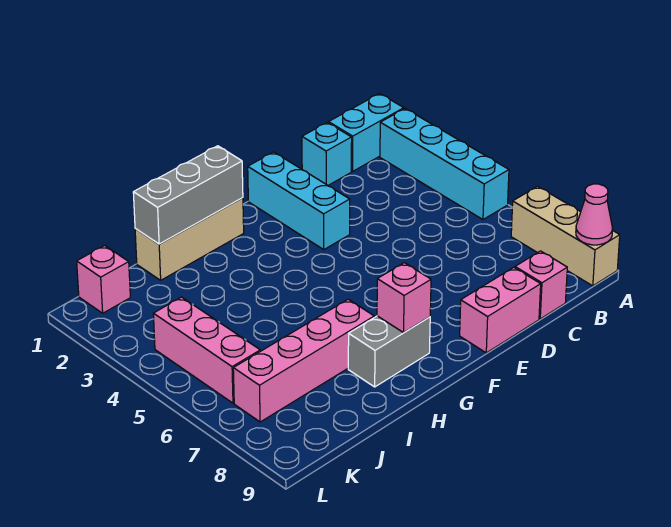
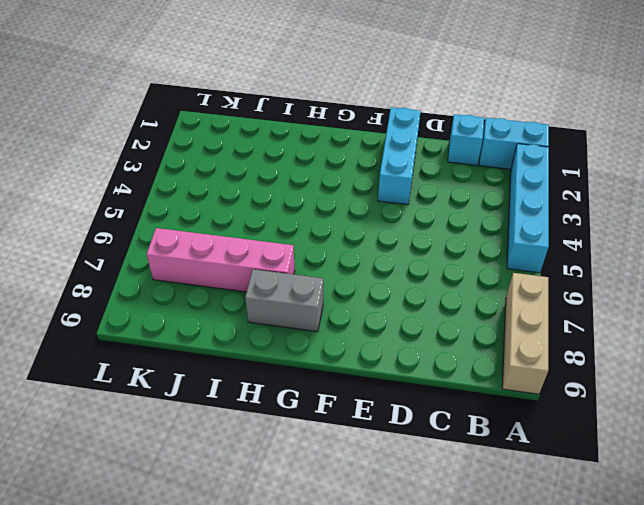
none -> pink 1x1 brick [515,251,567,319]
none -> pink 1x2 brick [460,267,541,353]
none -> tan 1x3 brick [135,198,244,280]

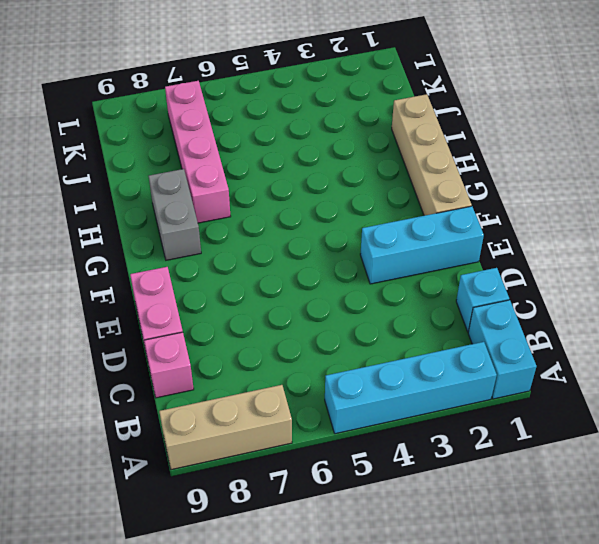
tan 1x4 brick [392,94,472,216] -> tan 1x3 brick [135,198,244,280]
none -> pink 1x1 brick [77,246,130,313]
none -> pink 1x3 brick [153,297,260,403]
none -> pink 1x1 cone [576,184,612,245]

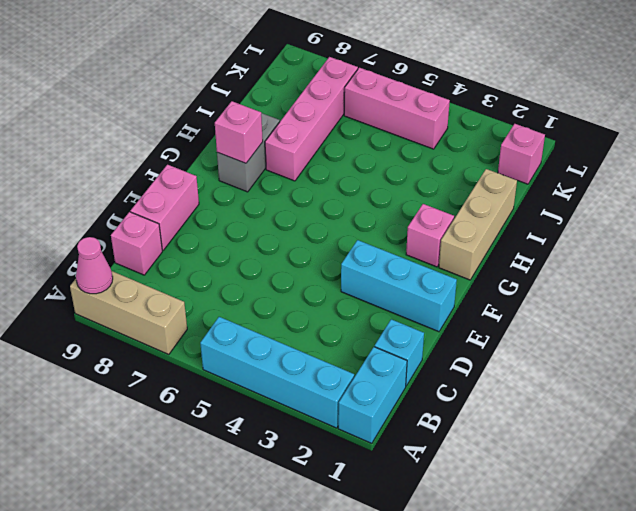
pink 1x1 brick [406,204,454,267] -> none
none -> grey 1x3 brick [133,146,243,244]

